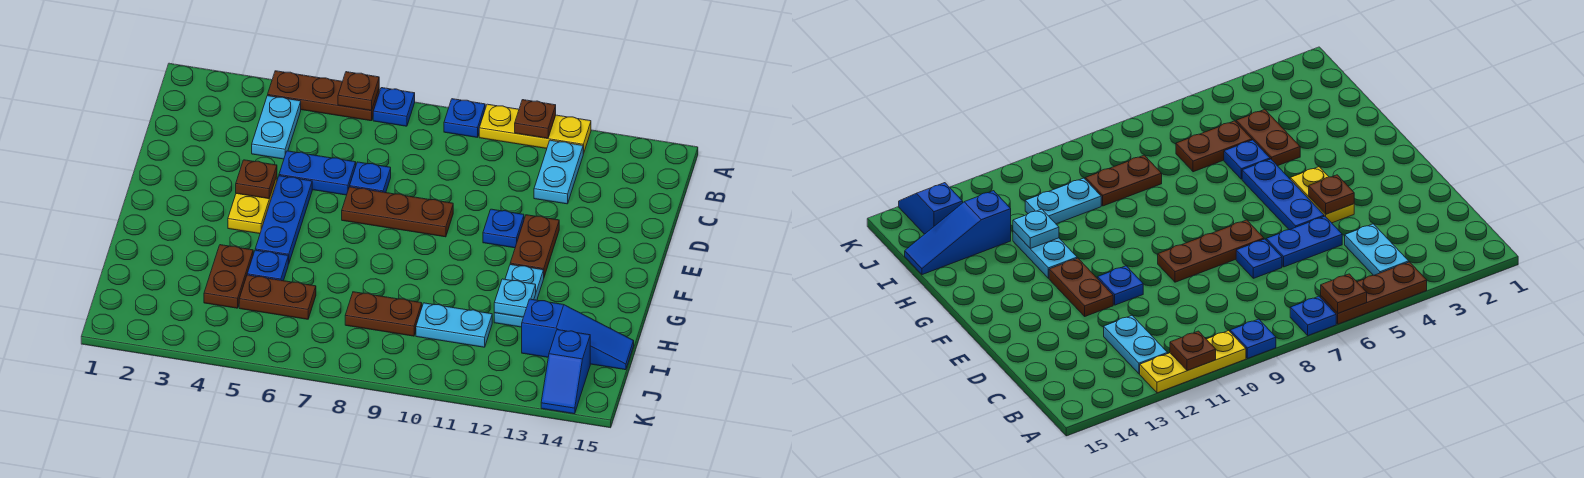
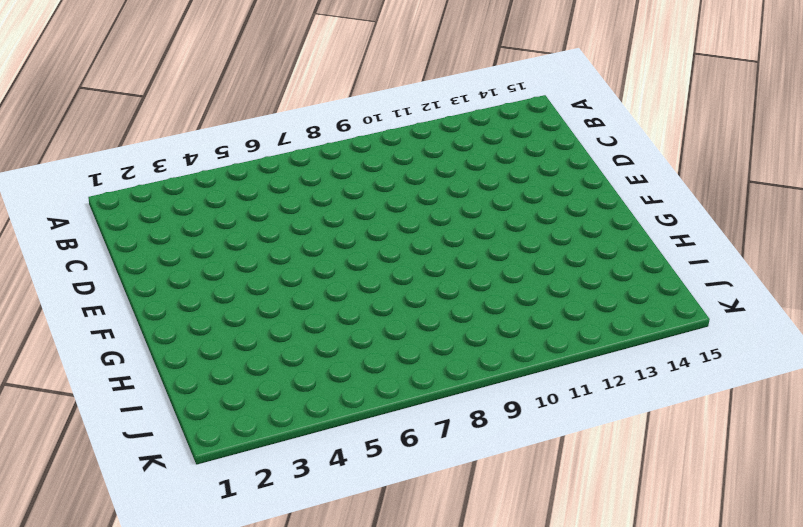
none -> brown 1x3 plate [268,71,379,121]
none -> blue 1x1 plate [373,88,415,126]
none -> blue 1x1 plate [444,99,485,137]

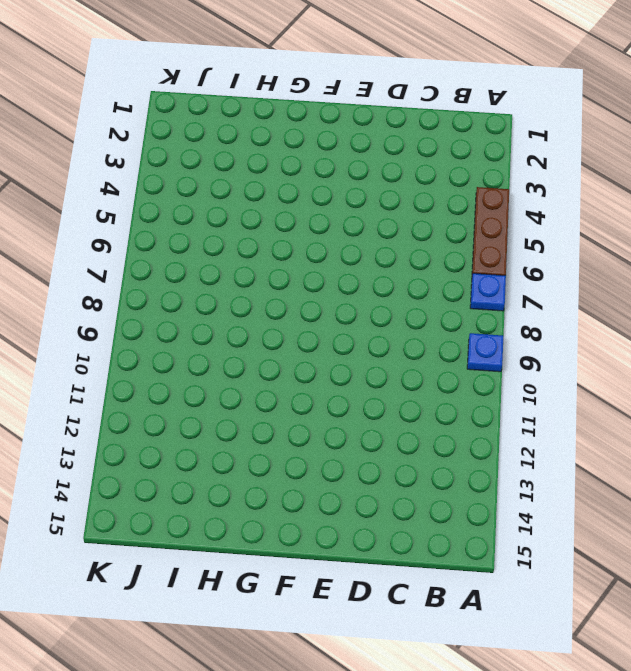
none -> yellow 1x3 plate [479,104,591,154]
none -> cyan 1x2 plate [252,96,301,159]
none -> cyan 1x2 plate [534,140,583,204]

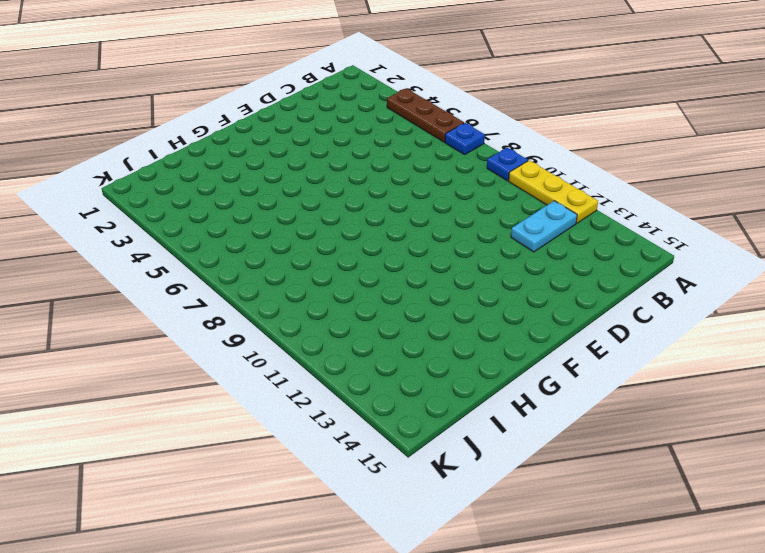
none -> cyan 1x2 plate [252,96,301,159]
none -> blue 1x2 plate [279,151,356,195]
none -> blue 1x1 plate [350,162,391,193]

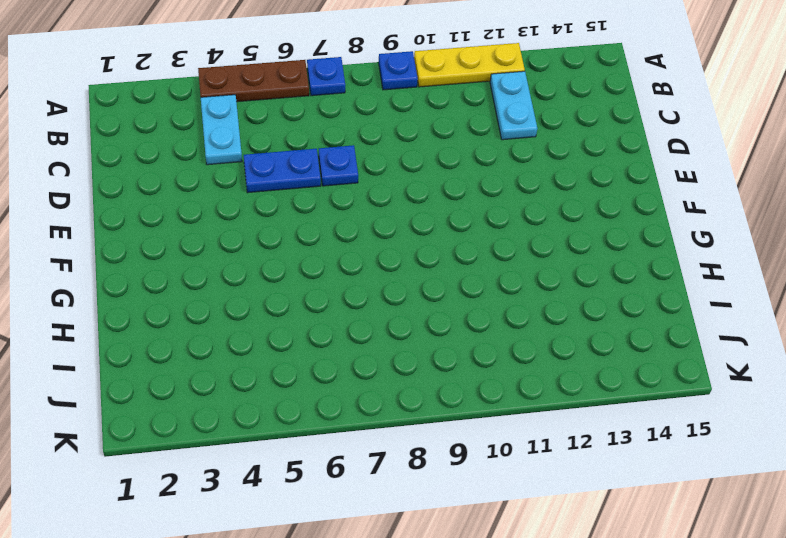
none -> yellow 1x2 plate [228,177,277,234]
none -> blue 1x3 plate [255,176,312,264]
none -> brown 1x3 plate [342,187,453,237]

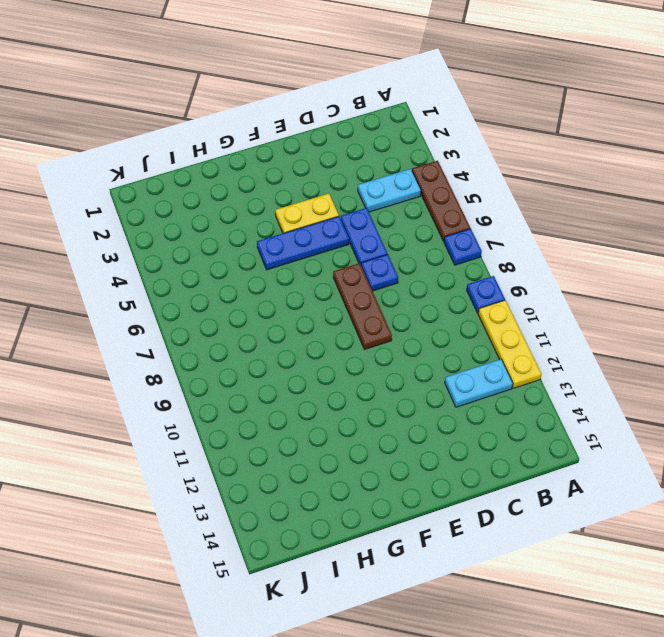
none -> blue 1x1 plate [483,209,524,248]
none -> brown 1x2 plate [510,215,559,277]
none -> cyan 1x2 plate [494,265,544,327]

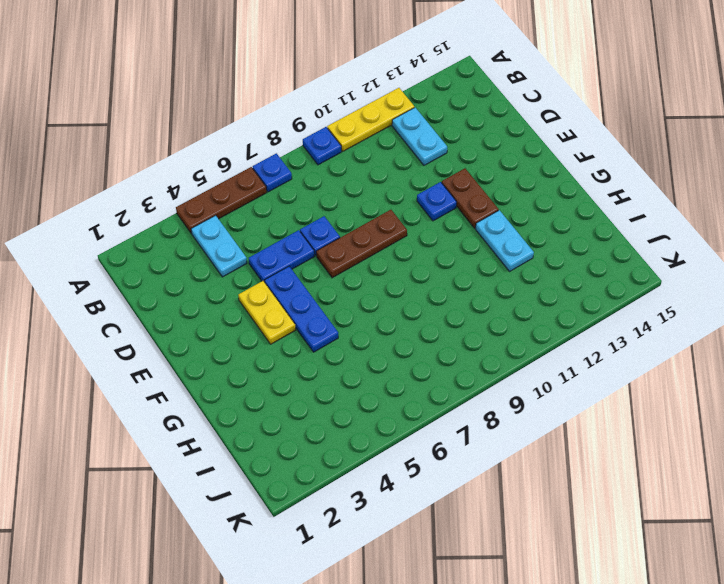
none -> brown 1x2 plate [204,245,253,308]
none -> blue 1x1 plate [247,250,288,281]
none -> brown 1x2 plate [239,275,316,319]

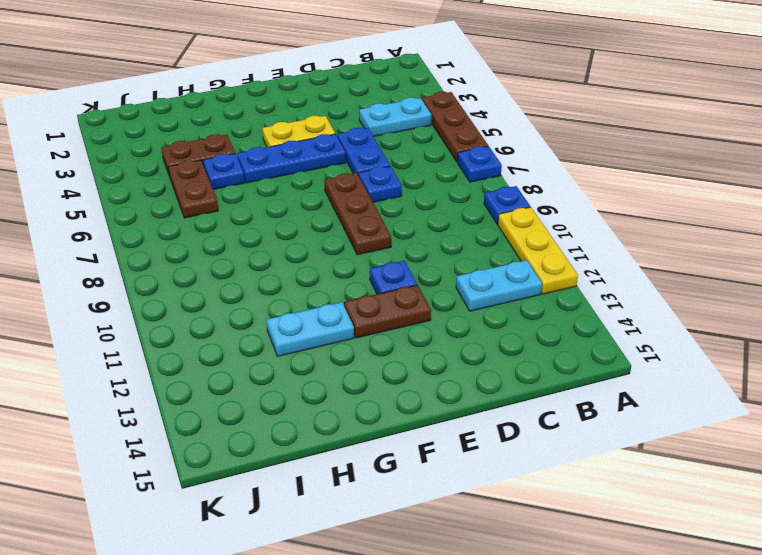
none -> brown 1x2 plate [345,292,422,336]
none -> cyan 1x2 plate [416,303,492,347]
none -> blue 1x3 slope [522,299,634,370]

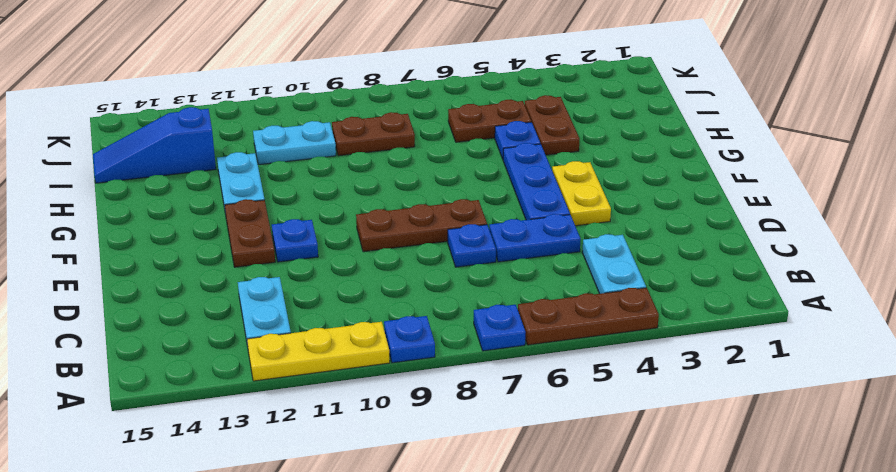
none -> blue 1x2 slope [541,330,590,414]
none -> brown 1x1 plate [338,72,379,111]
none -> brown 1x1 plate [515,100,556,138]

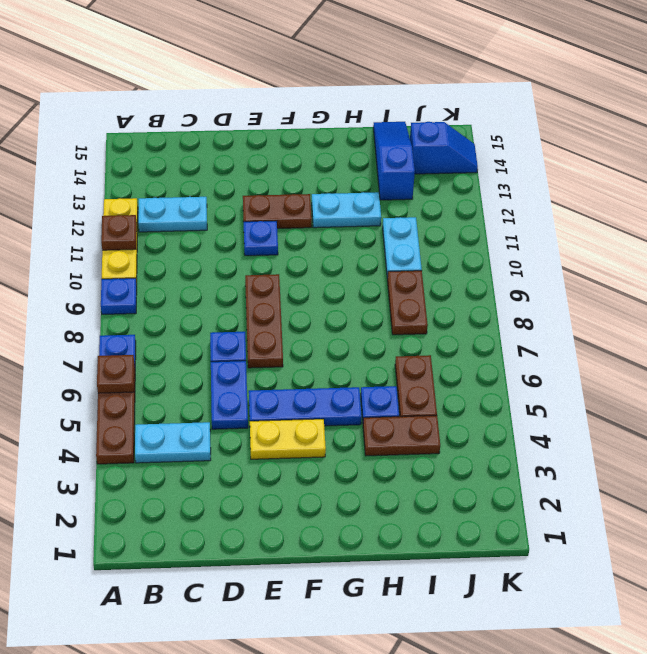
none -> brown 1x1 plate [236,160,277,199]
none -> cyan 1x1 plate [494,279,536,317]

